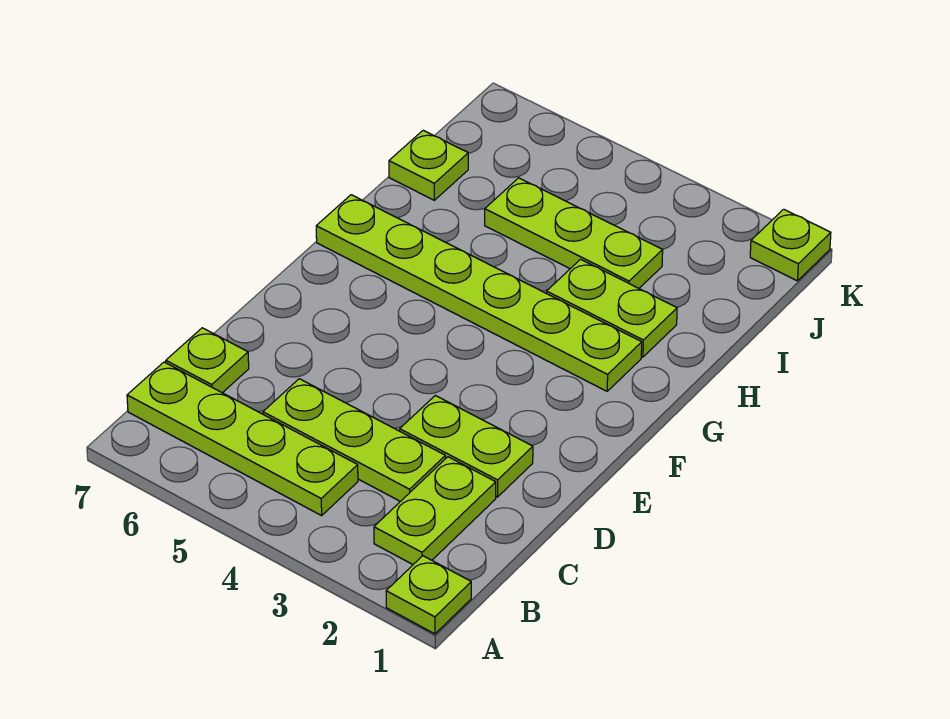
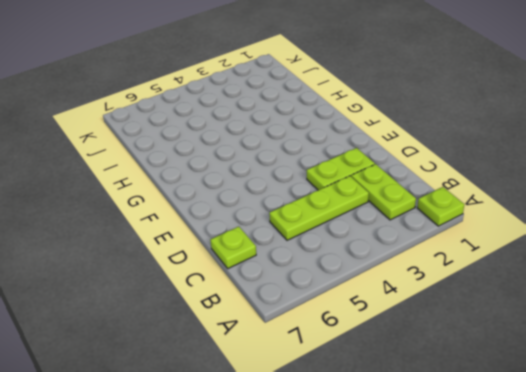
none -> lime 1x4 plate [127,362,358,516]
none -> lime 1x6 plate [316,195,642,391]

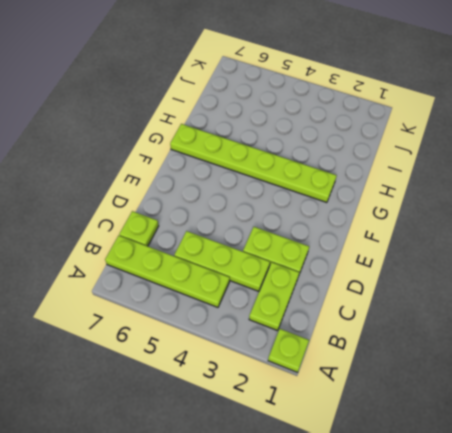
none -> lime 1x2 plate [546,259,677,357]
none -> lime 1x3 plate [485,178,663,288]

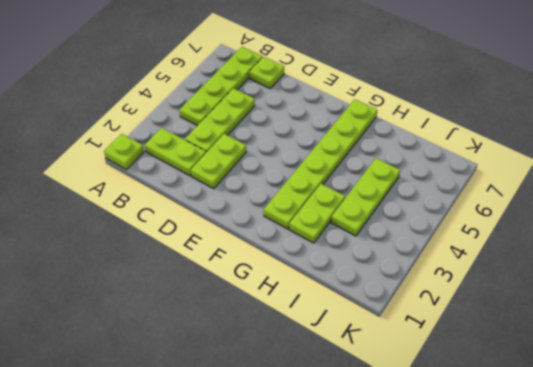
none -> lime 1x1 plate [389,130,468,200]
none -> lime 1x1 plate [750,209,831,281]

